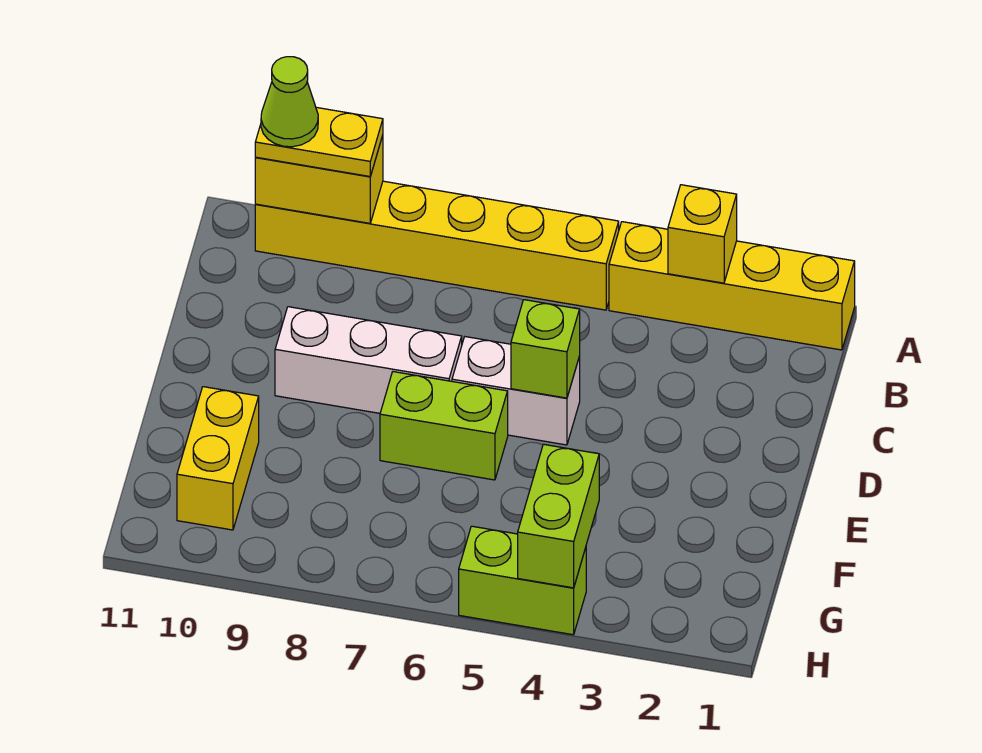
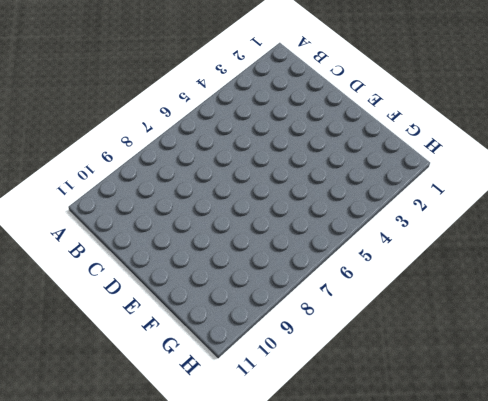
none -> yellow 1x4 brick [609,222,855,350]
none -> yellow 1x6 brick [255,181,619,310]
none -> white 1x2 brick [452,337,580,445]

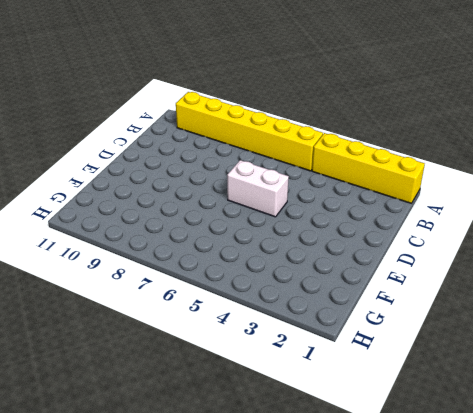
none -> white 1x3 brick [275,307,462,413]
none -> lime 1x2 brick [380,372,508,480]
none -> yellow 1x2 brick [177,387,259,530]

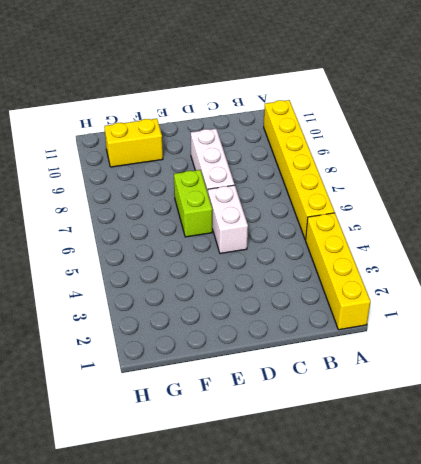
none -> lime 1x2 brick [459,526,586,635]
none -> yellow 1x1 brick [668,185,737,283]
none -> yellow 1x2 brick [255,135,383,223]

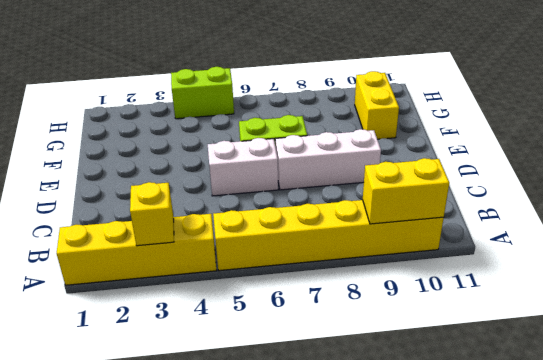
none -> lime 1x1 brick [511,300,580,398]
none -> lime 1x2 brick [518,444,599,588]
none -> yellow 1x2 plate [255,107,383,176]

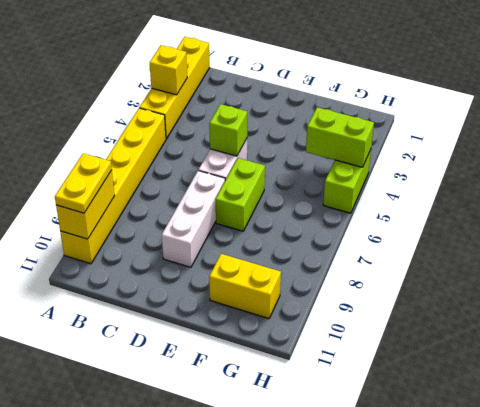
none -> lime 1x1 cone [261,57,318,147]

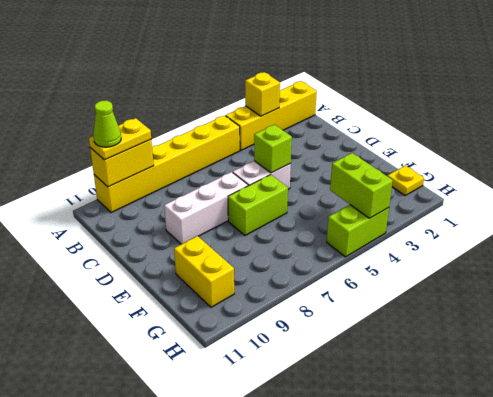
yellow 1x1 plate [388,166,424,195] -> none

